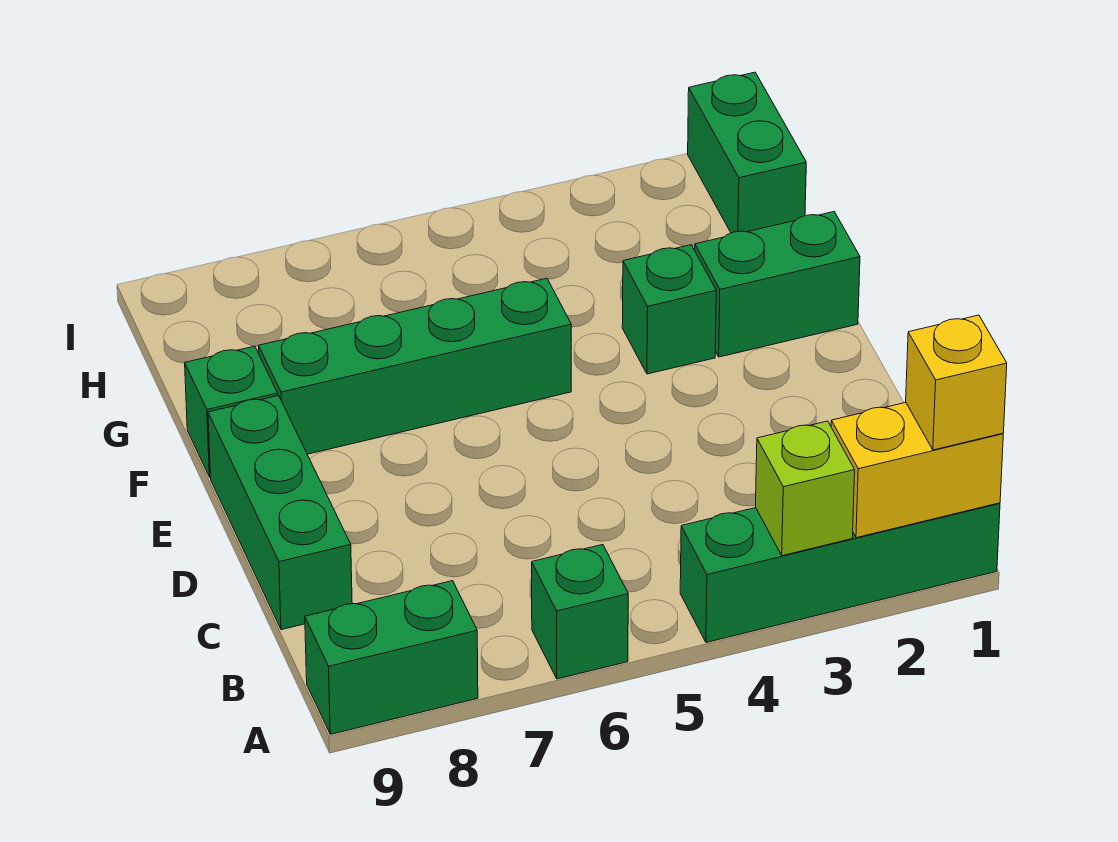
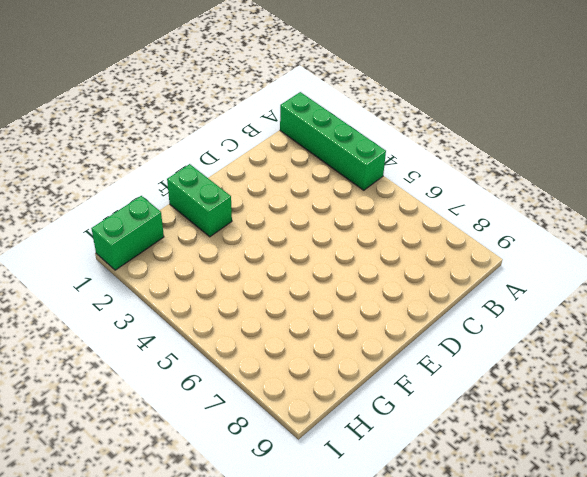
none -> green 1x1 brick [532,545,628,679]
none -> green 1x2 brick [305,581,478,734]
none -> green 1x3 brick [208,396,352,630]

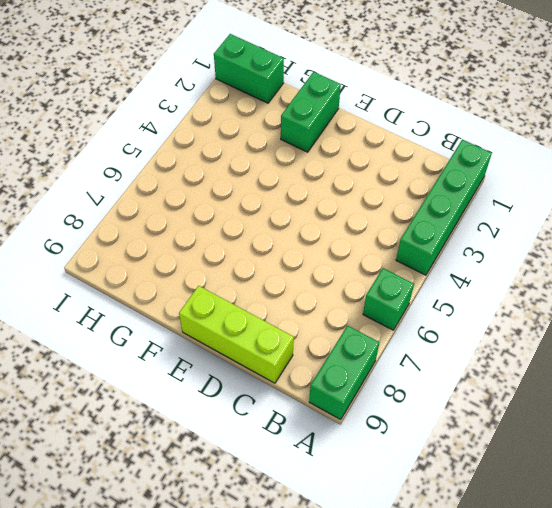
lime 1x3 brick [179,286,294,383] -> green 1x3 brick [208,396,352,630]
none -> green 1x1 brick [622,245,716,374]
none -> green 1x4 brick [259,278,571,454]
none -> green 1x1 brick [185,346,278,477]

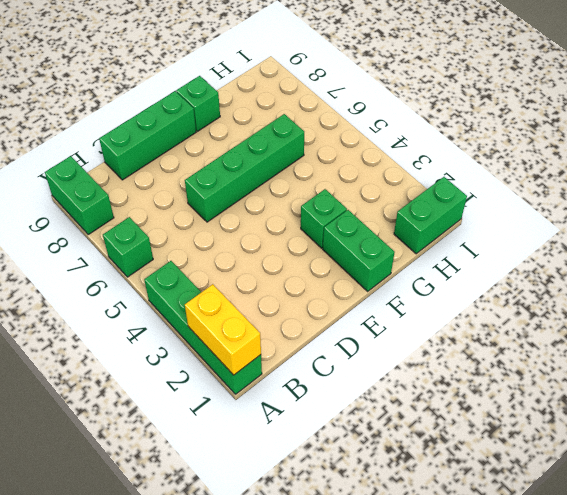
green 1x4 brick [185,114,304,222] -> green 1x4 brick turned to [259,278,571,454]
none -> lime 1x1 brick [756,421,855,556]
none -> yellow 1x1 brick [906,315,1007,450]

